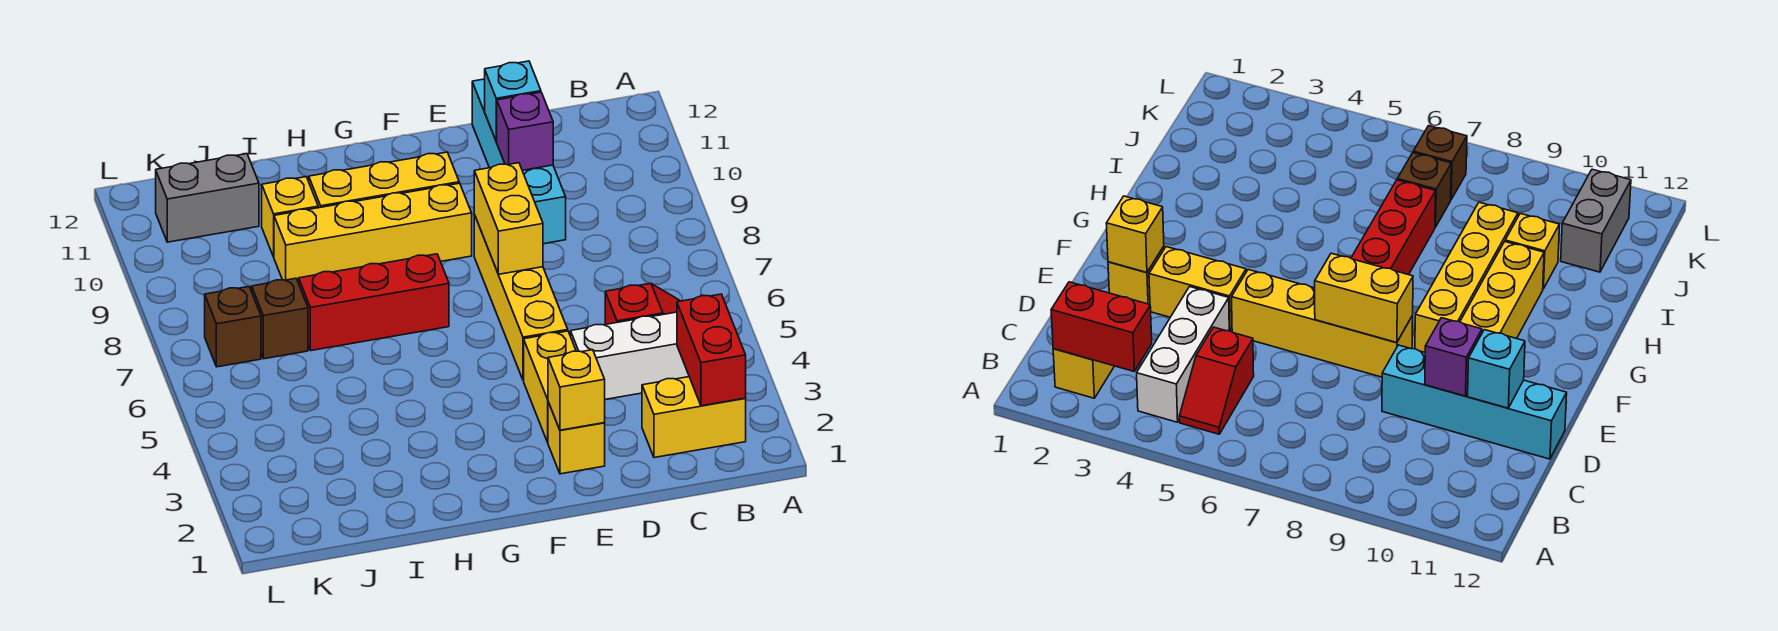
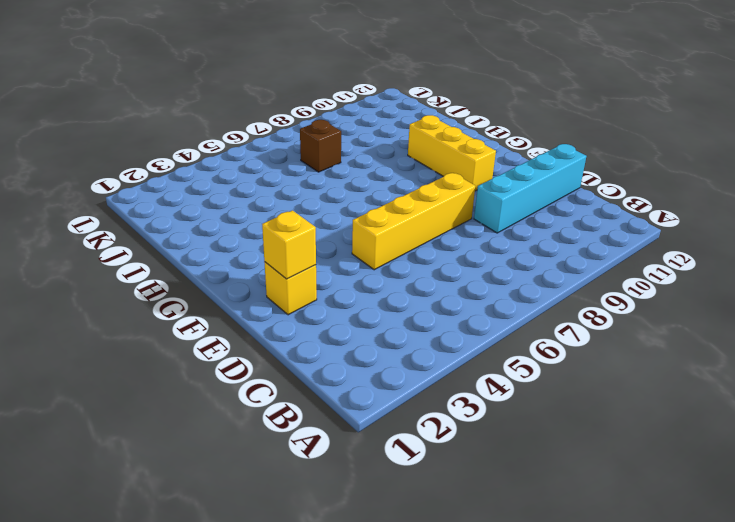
none -> yellow 1x2 brick [642,377,746,458]
none -> white 1x3 brick [571,312,689,399]
none -> red 1x2 slope [605,283,680,324]

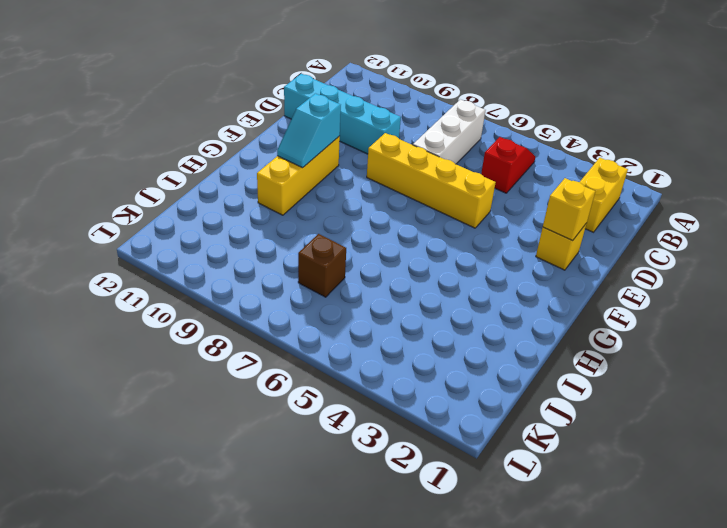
white 1x3 brick [413,99,486,164] -> white 1x3 brick moved to [571,312,689,399]
cyan 1x2 slope [277,94,341,168] -> none
none -> yellow 1x2 brick [524,331,576,442]
none -> yellow 1x4 brick [274,183,472,283]
none -> red 1x3 brick [299,254,449,351]

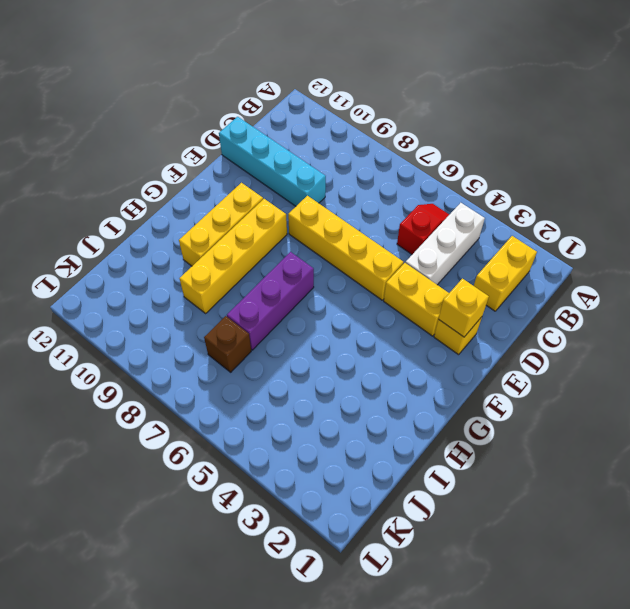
purple 1x3 brick [227,252,314,350] -> red 1x3 brick [299,254,449,351]
none -> yellow 1x1 brick [262,177,318,257]
none -> grey 1x2 brick [156,154,259,242]
none -> brown 1x1 brick [205,287,261,367]

